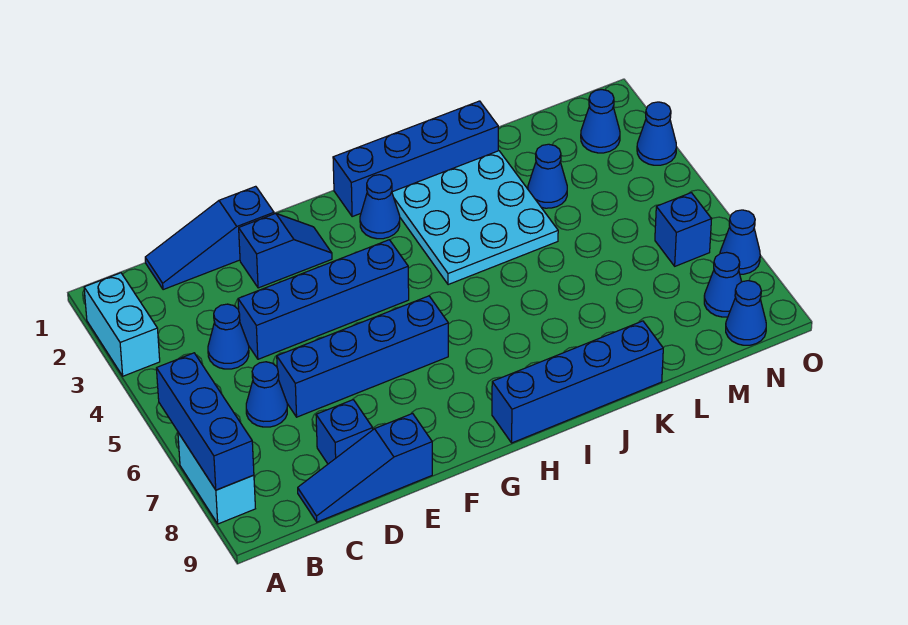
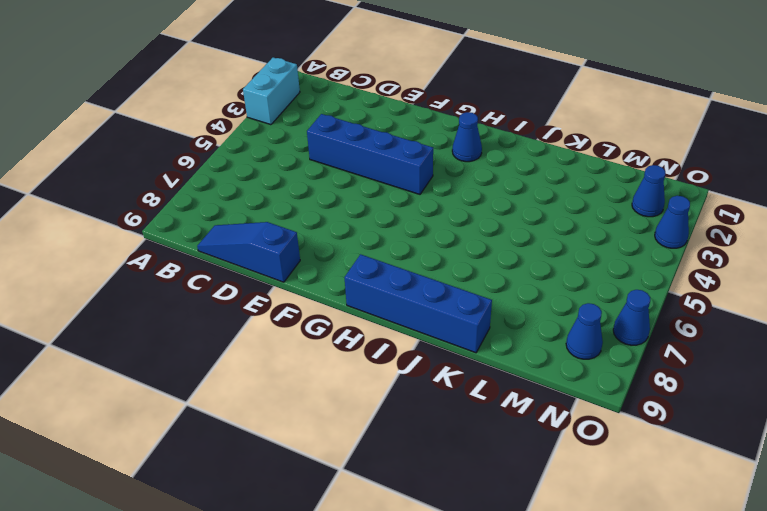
none -> cyan 1x2 brick [178,433,255,524]
none -> blue 1x3 slope [145,186,274,290]
none -> blue 1x1 cone [208,304,249,369]

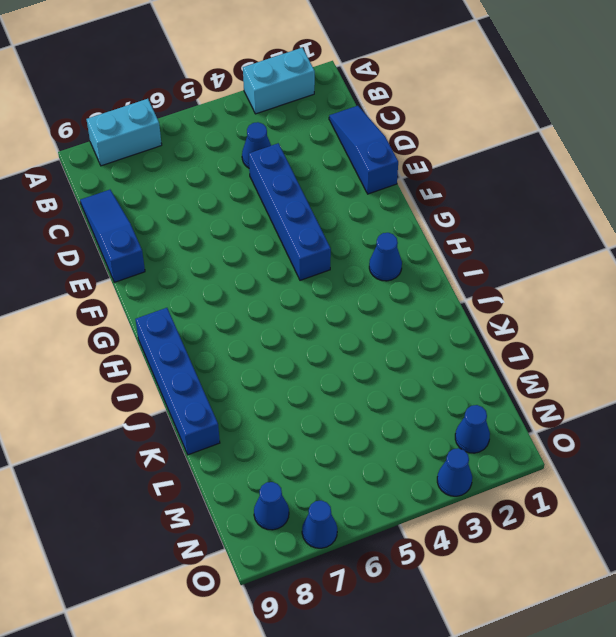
none -> blue 1x1 cone [246,362,287,427]
none -> blue 1x4 brick [277,296,448,417]
none -> blue 1x1 brick [316,400,373,464]

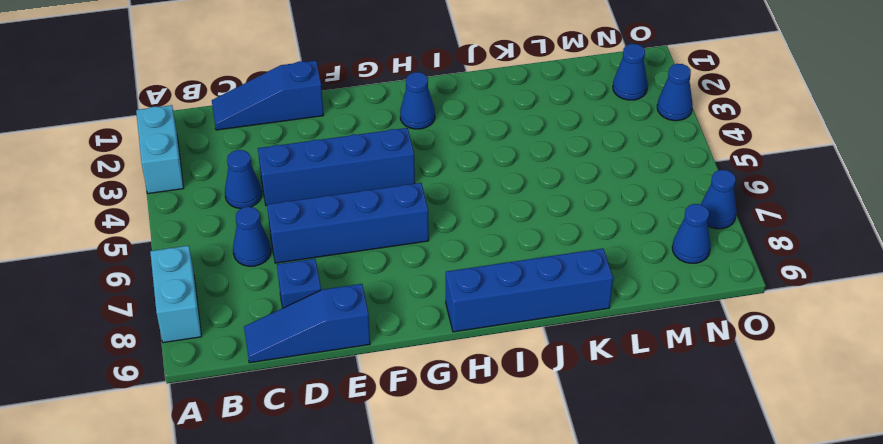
none -> blue 1x2 slope [239,213,332,288]
none -> blue 1x4 brick [333,101,498,217]
none -> cyan 3x3 plate [392,151,558,285]

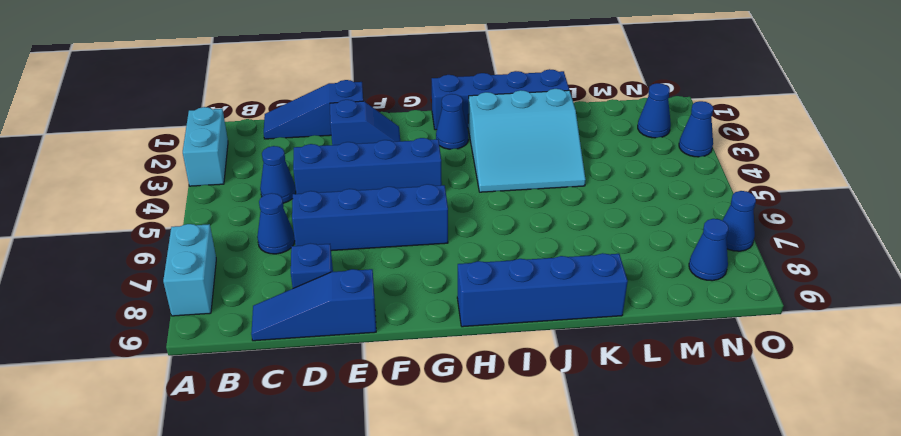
cyan 3x3 slope [468,89,586,192] -> cyan 3x3 plate [392,151,558,285]
none -> blue 1x1 cone [528,144,567,208]
none -> blue 1x1 brick [655,193,711,266]
none -> blue 1x1 cone [726,281,766,345]

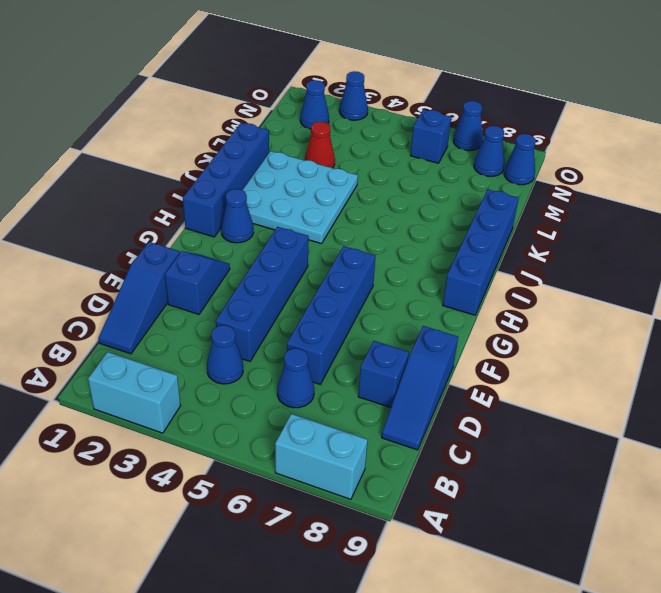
red 1x1 cone [305,122,335,168] -> blue 1x1 cone [528,144,567,208]
none -> blue 1x3 brick [156,353,254,490]

